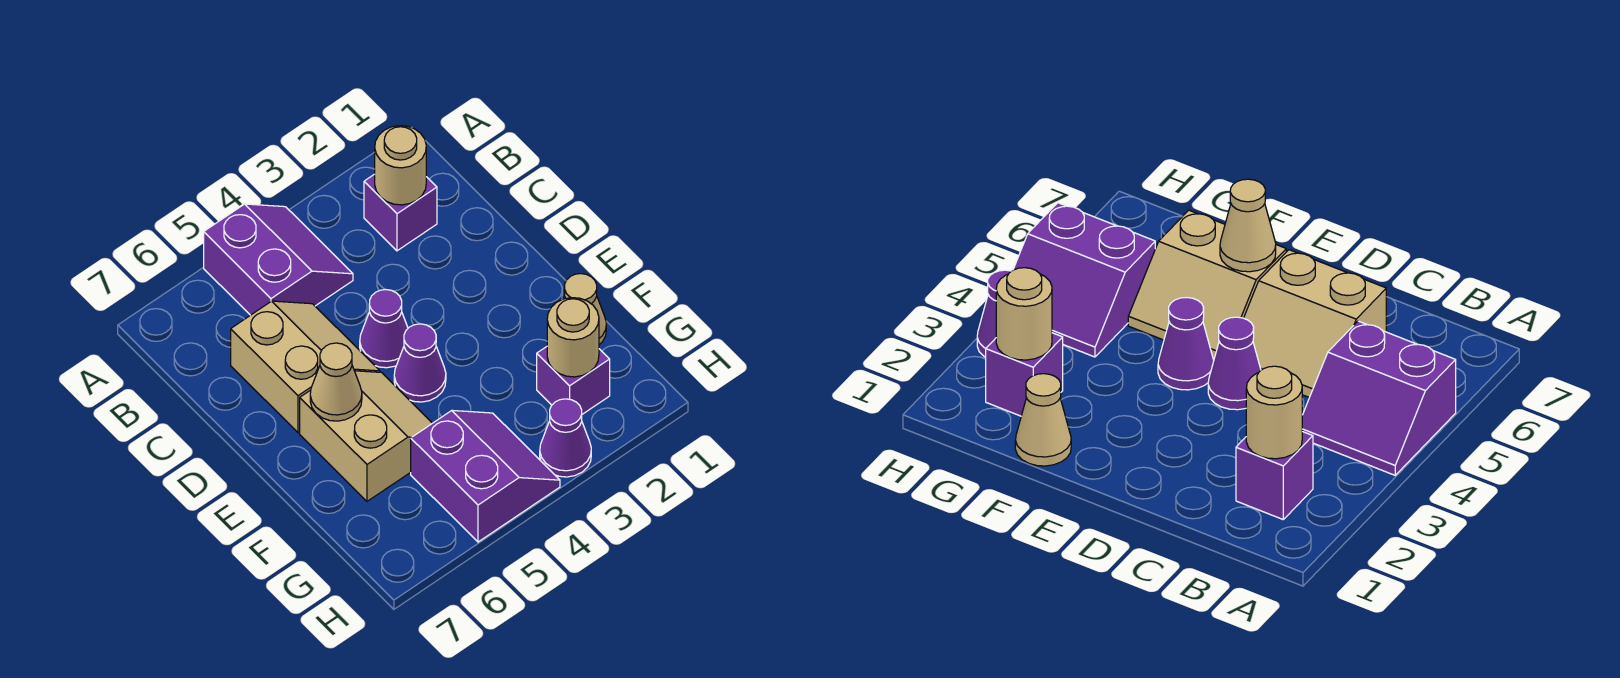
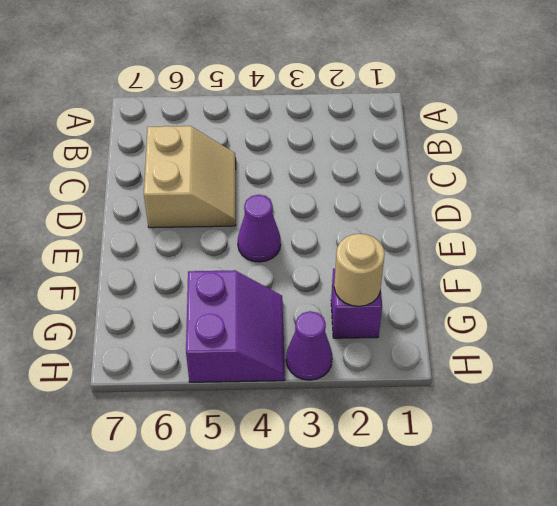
none -> purple 2x2 slope [204,204,353,315]
none -> purple 1x1 brick [364,174,437,251]
none -> purple 1x1 cone [360,290,408,368]

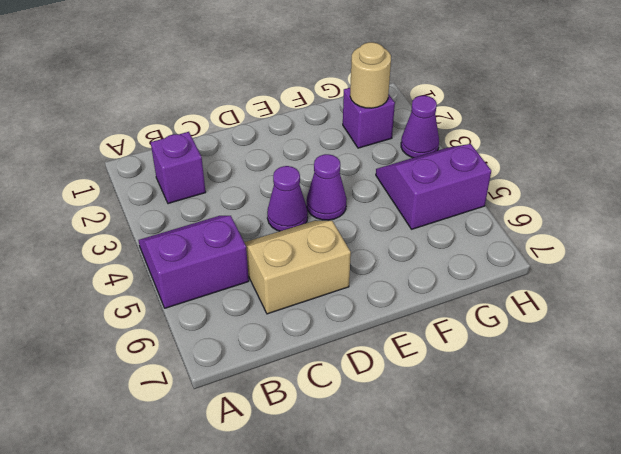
none -> tan 2x2 slope [300,371,432,501]
none -> tan 1x1 cone [563,274,606,345]
none -> tan 1x1 round brick [375,126,426,205]

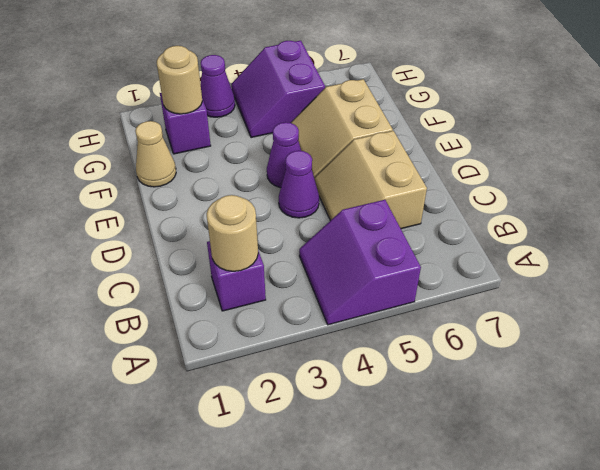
none -> tan 1x1 cone [310,343,362,421]

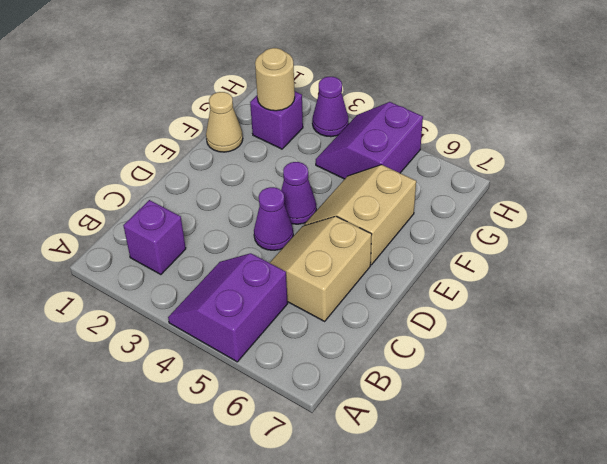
none -> tan 1x1 round brick [375,126,426,205]
none -> tan 1x1 cone [310,343,362,421]

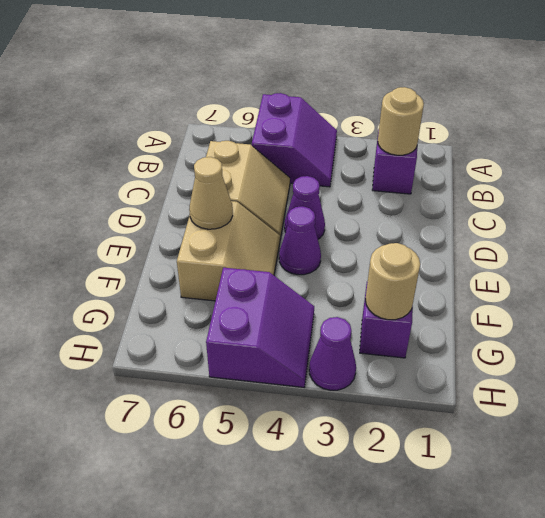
none -> tan 1x1 cone [563,274,606,345]

